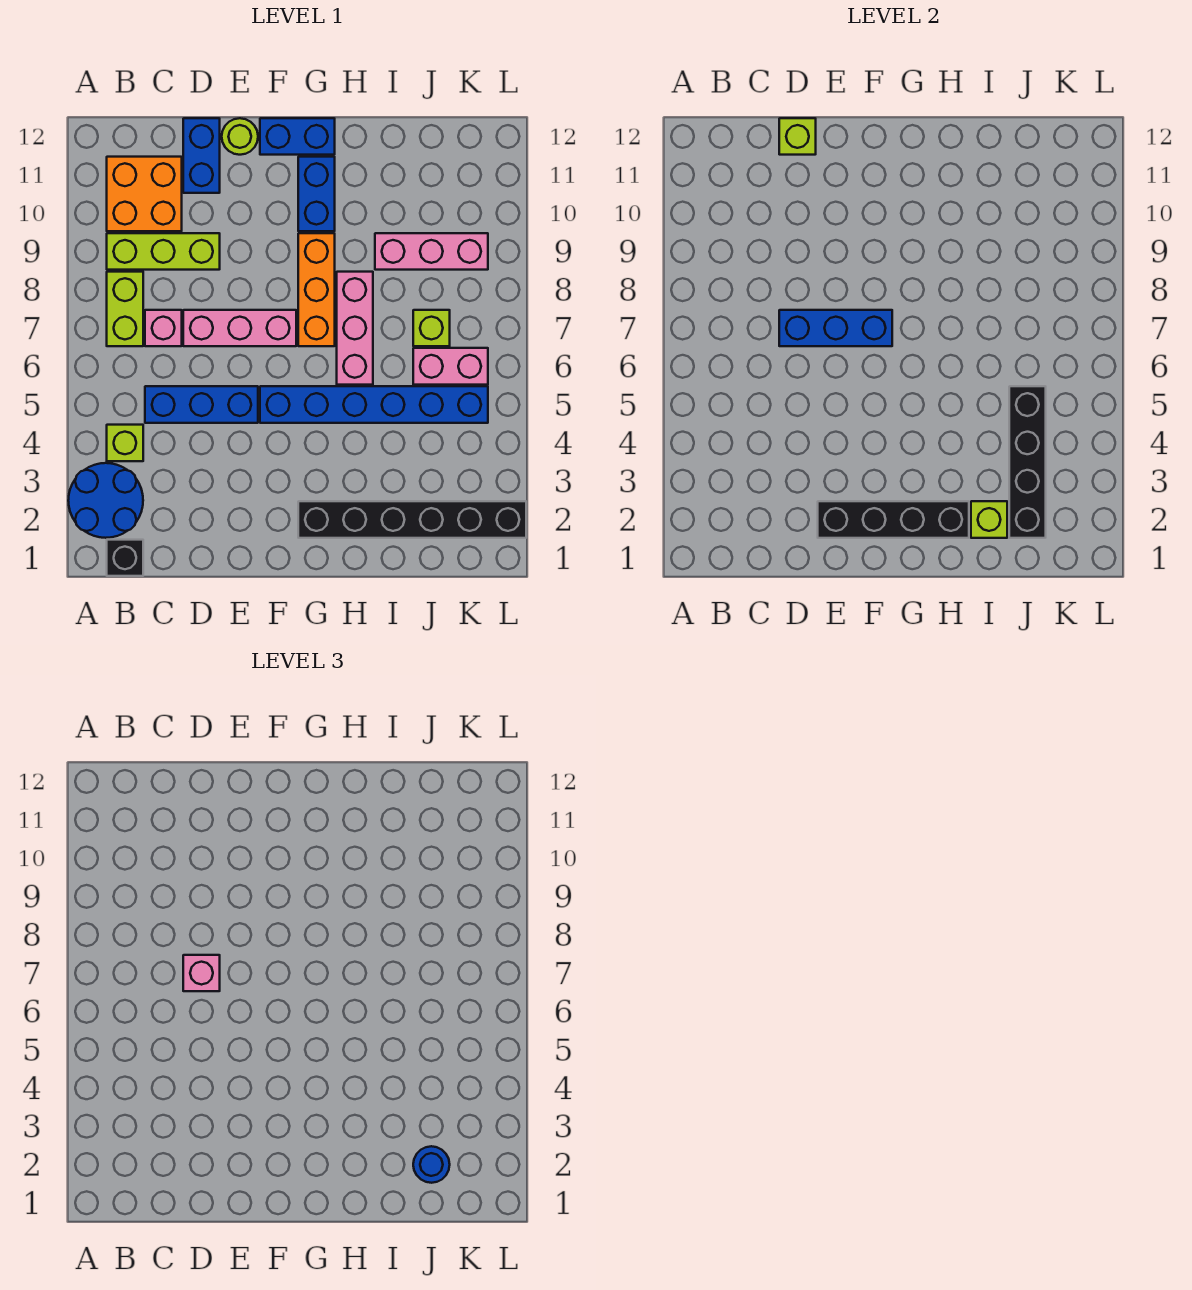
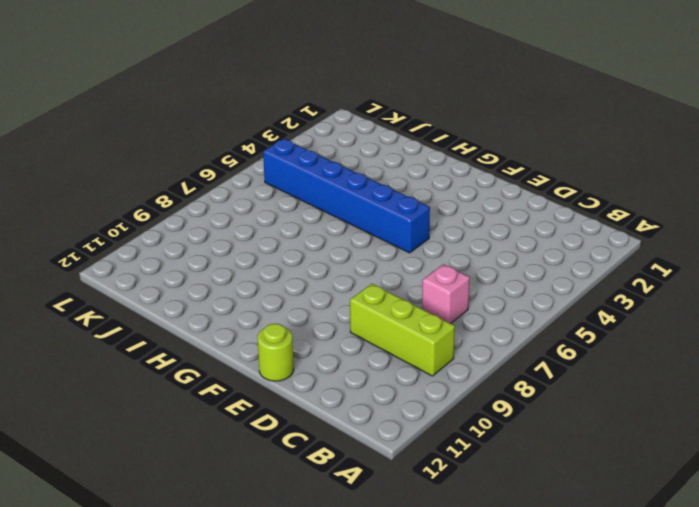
none -> blue 2x2 round brick [68,463,143,538]
none -> black 1x1 brick [107,540,143,576]
none -> lime 1x1 brick [107,425,143,461]

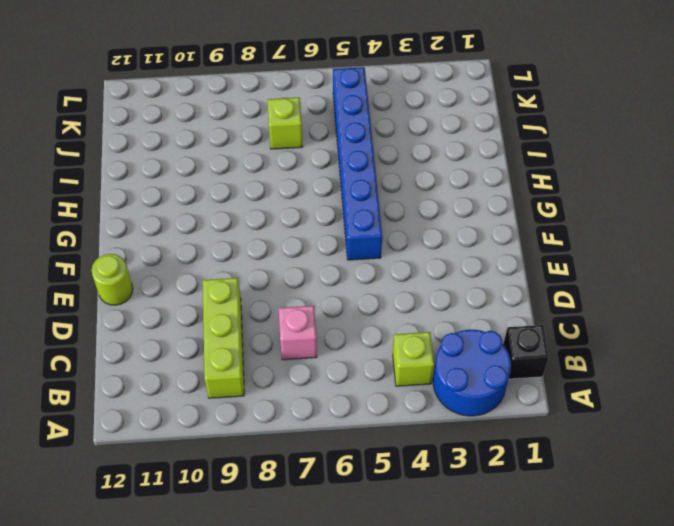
none -> lime 1x2 brick [107,272,143,346]
none -> orange 2x2 brick [107,157,182,231]
none -> blue 1x3 brick [145,386,258,423]

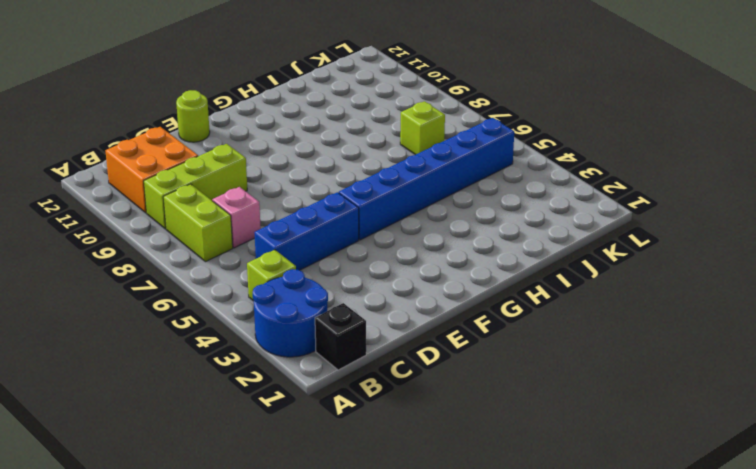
none -> pink 1x3 brick [183,310,296,346]
none -> blue 1x2 brick [183,118,220,193]
none -> blue 1x2 brick [260,118,335,155]

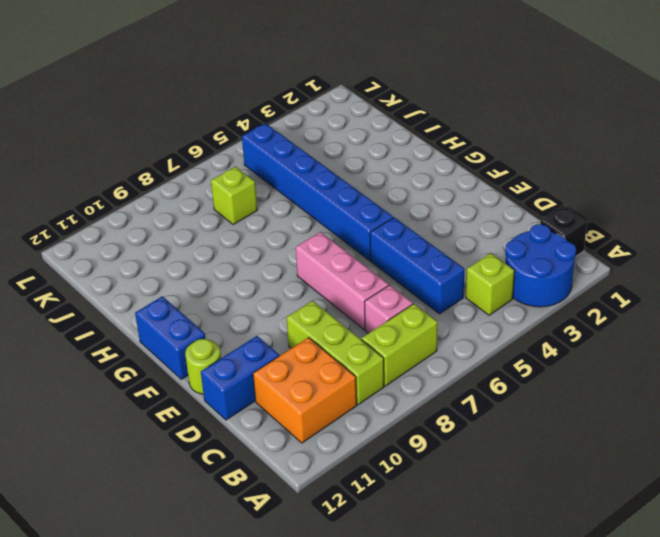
none -> black 1x6 brick [298,501,526,538]
none -> orange 1x3 brick [298,233,335,346]
none -> blue 1x2 brick [298,157,335,231]

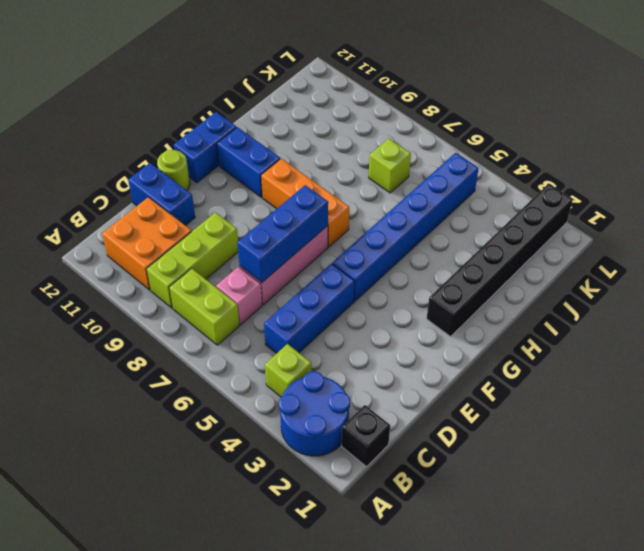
none -> pink 1x3 brick [337,272,373,385]
none -> pink 1x3 brick [375,233,488,270]
none -> pink 1x2 brick [413,348,488,385]

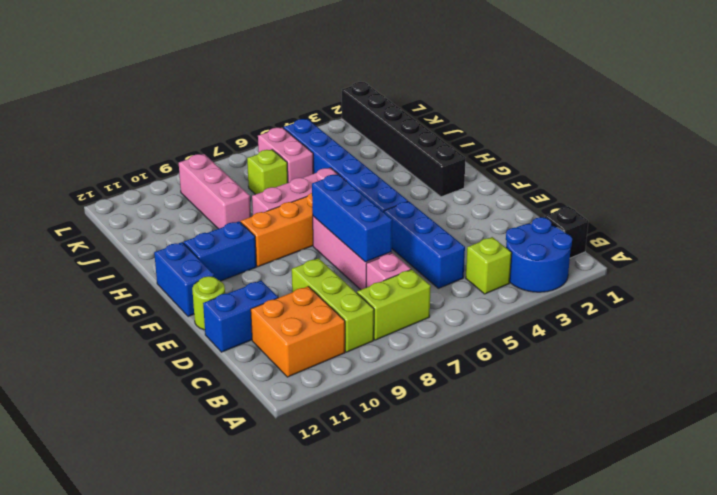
none -> lime 1x1 brick [779,118,816,155]
none -> black 1x4 brick [818,501,969,538]
none -> lime 1x1 brick [971,501,1007,538]

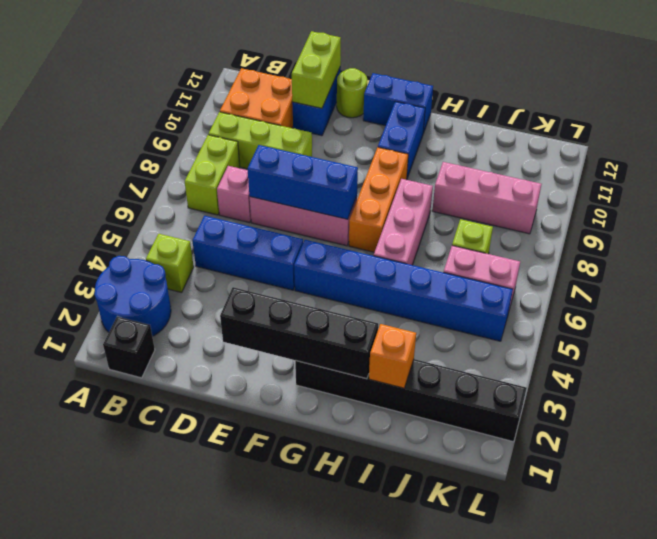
lime 1x2 brick [292,31,341,108] -> lime 1x1 brick [779,118,816,155]
orange 1x1 brick [369,324,416,388] -> lime 1x1 brick [971,501,1007,538]
none -> black 1x4 brick [1009,386,1046,538]
none -> pink 1x1 brick [183,955,220,991]
none -> blue 1x1 round brick [413,1146,450,1183]

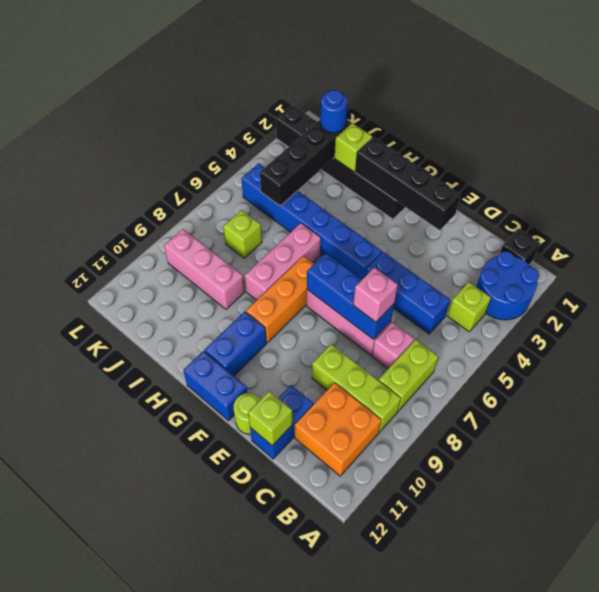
none -> pink 1x2 brick [413,348,488,385]

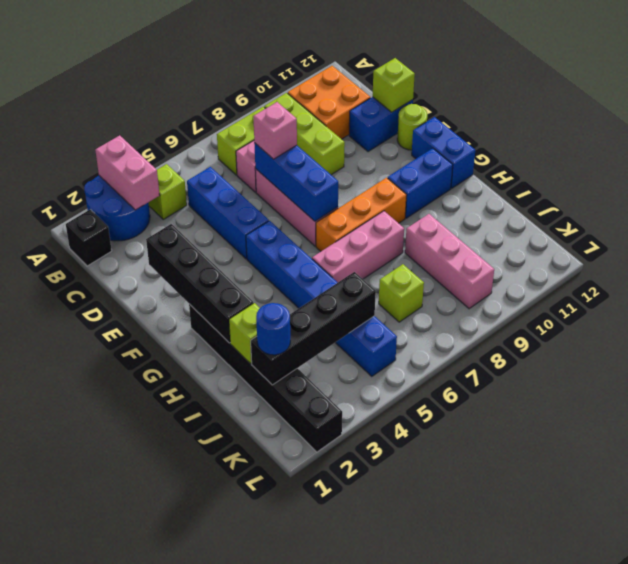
pink 1x2 brick [95,135,159,210] -> pink 1x2 brick moved to [413,348,488,385]

